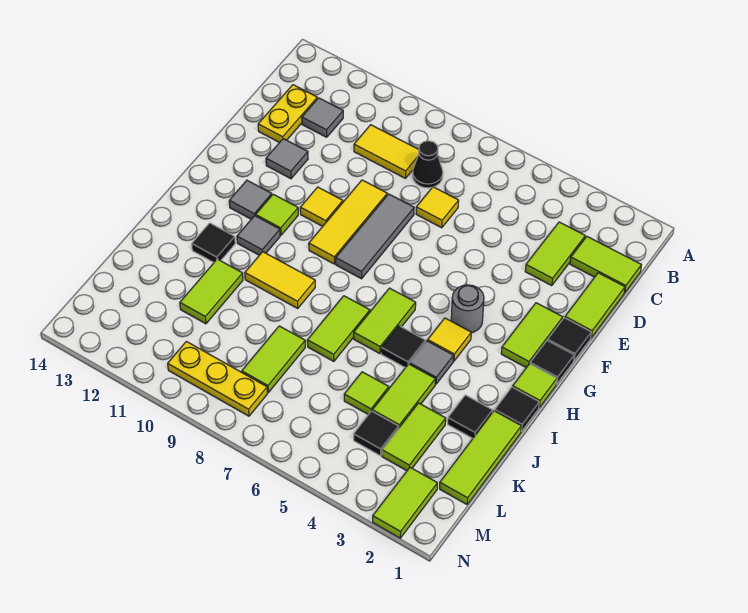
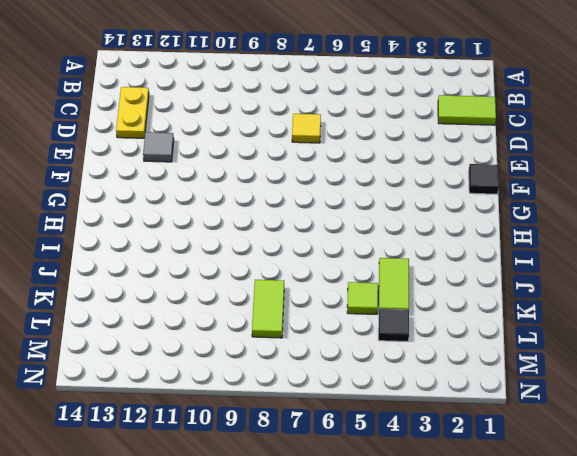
none -> lime 1x2 tile [525,222,585,286]
none -> black 1x1 cone [413,141,443,188]
none -> yellow 1x2 tile [354,125,419,178]
none -> grey 1x1 tile [302,98,343,137]

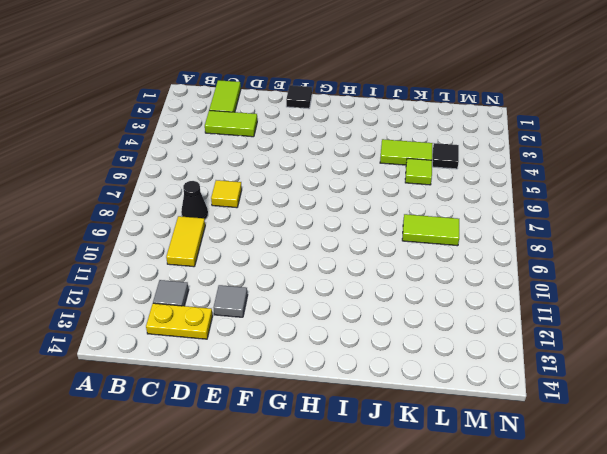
none -> lime 1x2 tile [565,273,625,338]
none -> grey 1x3 tile [336,194,414,279]
none -> yellow 1x3 tile [309,180,387,264]
none -> lime 1x2 tile [501,303,563,368]

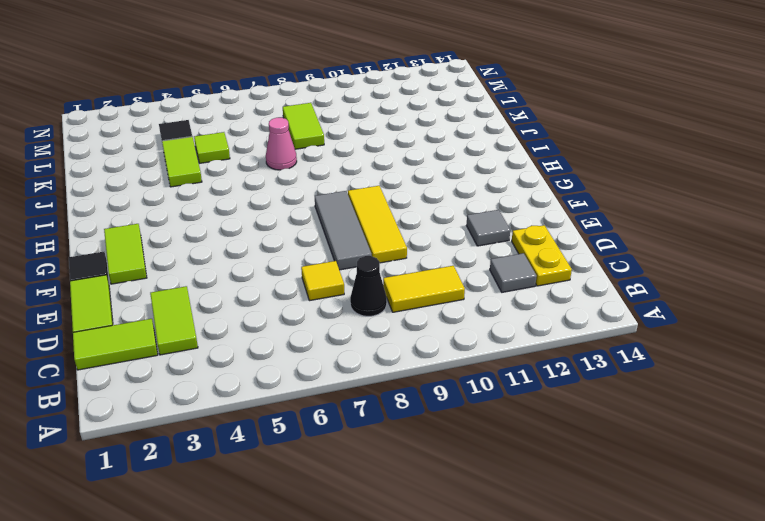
pink 1x1 cone [266,118,297,170] -> lime 1x2 tile [307,296,370,361]
none -> yellow 1x1 tile [300,187,343,226]
none -> black 1x1 tile [530,341,574,384]
none -> grey 1x1 round brick [451,285,484,333]
none -> lime 1x1 tile [256,194,298,235]

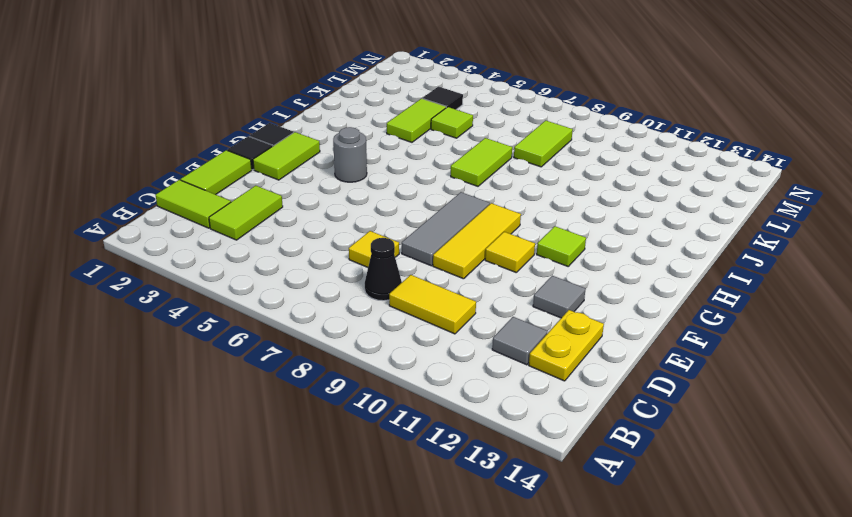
none -> grey 1x1 tile [229,180,272,219]
none -> lime 1x1 tile [513,364,557,407]
none -> yellow 1x1 tile [428,318,471,361]
none -> lime 1x2 tile [354,288,416,354]

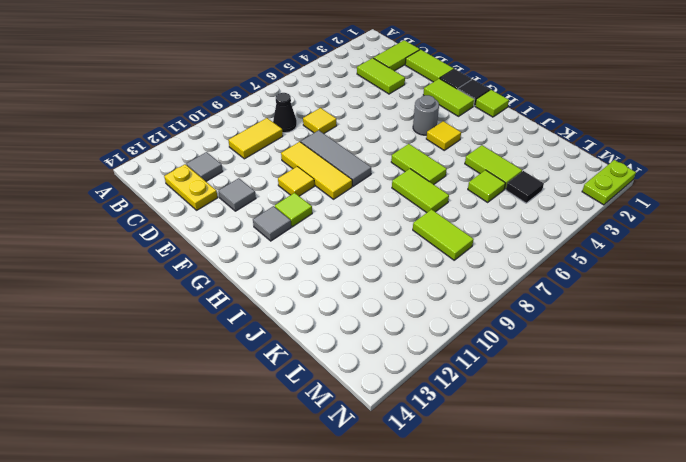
lime 1x2 plate [582,160,636,205] -> lime 1x2 tile [373,468,437,538]
none -> grey 1x1 tile [237,216,280,255]
none -> black 1x1 tile [495,387,539,431]
none -> grey 1x1 tile [409,341,453,384]
none -> black 1x1 tile [381,326,425,368]

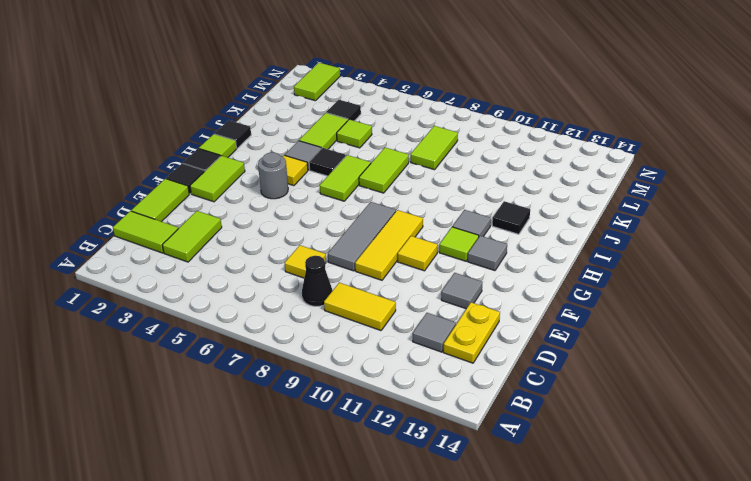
none -> yellow 1x2 tile [245,252,315,308]
none -> lime 1x3 tile [440,411,521,504]
none -> black 1x1 tile [448,395,493,438]
none -> lime 1x2 tile [180,259,243,324]

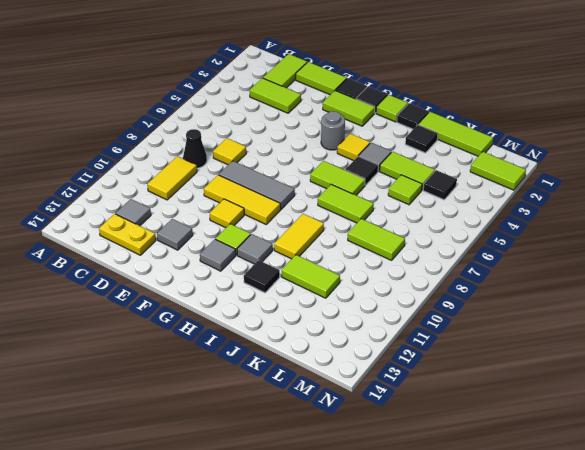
none -> lime 1x2 tile [382,403,446,471]
none -> yellow 1x3 plate [168,341,267,416]

